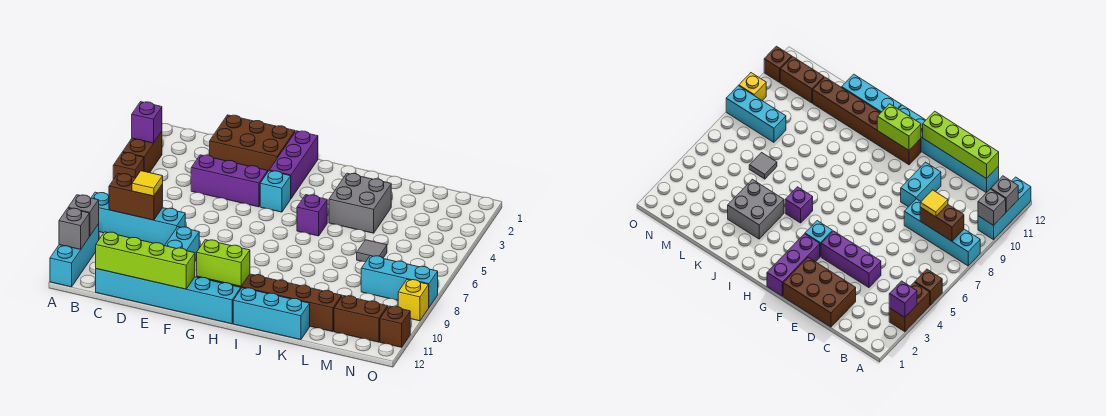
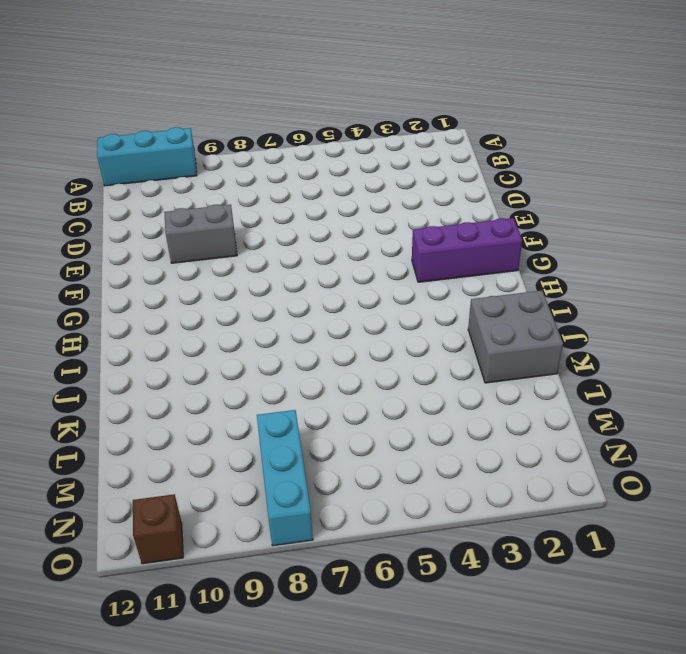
grey 1x2 brick [164,205,237,263] -> cyan 1x2 brick [165,227,199,261]
grey 2x2 brick [468,291,563,383] -> grey 2x2 brick moved to [329,173,391,233]
none -> brown 1x2 brick [123,132,162,173]
none -> brown 1x1 brick [113,152,144,180]
none -> cyan 1x4 brick [91,192,185,246]

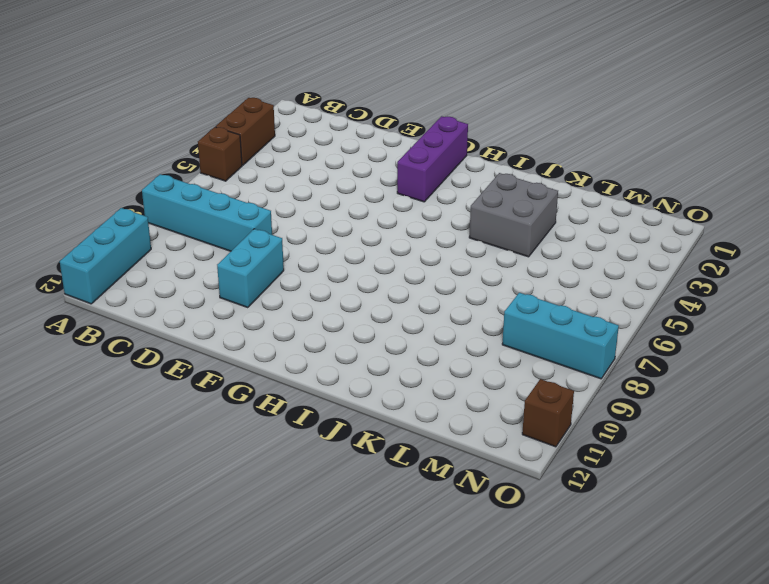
none -> cyan 1x6 brick [96,269,241,324]
none -> brown 2x3 brick [210,115,295,171]
none -> purple 1x3 brick [191,155,268,207]

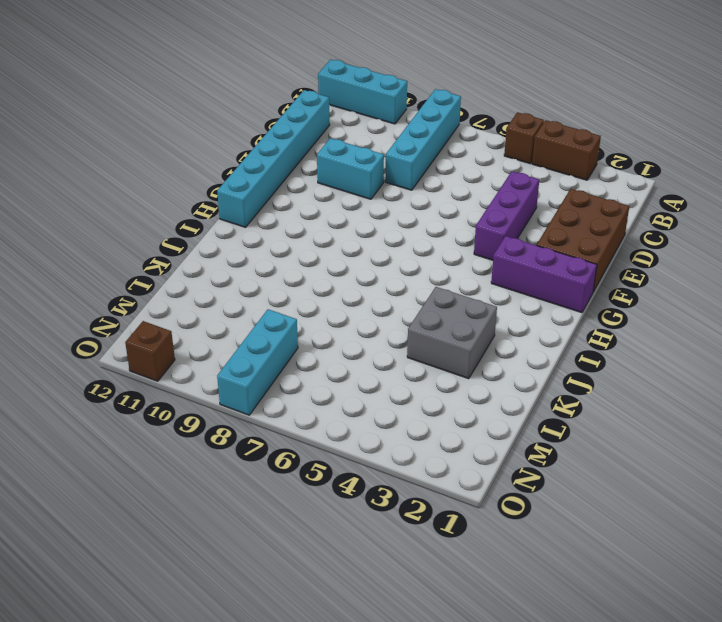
none -> cyan 1x1 brick [260,171,291,212]
none -> brown 1x6 brick [198,274,342,332]
none -> purple 1x1 brick [297,195,327,236]

